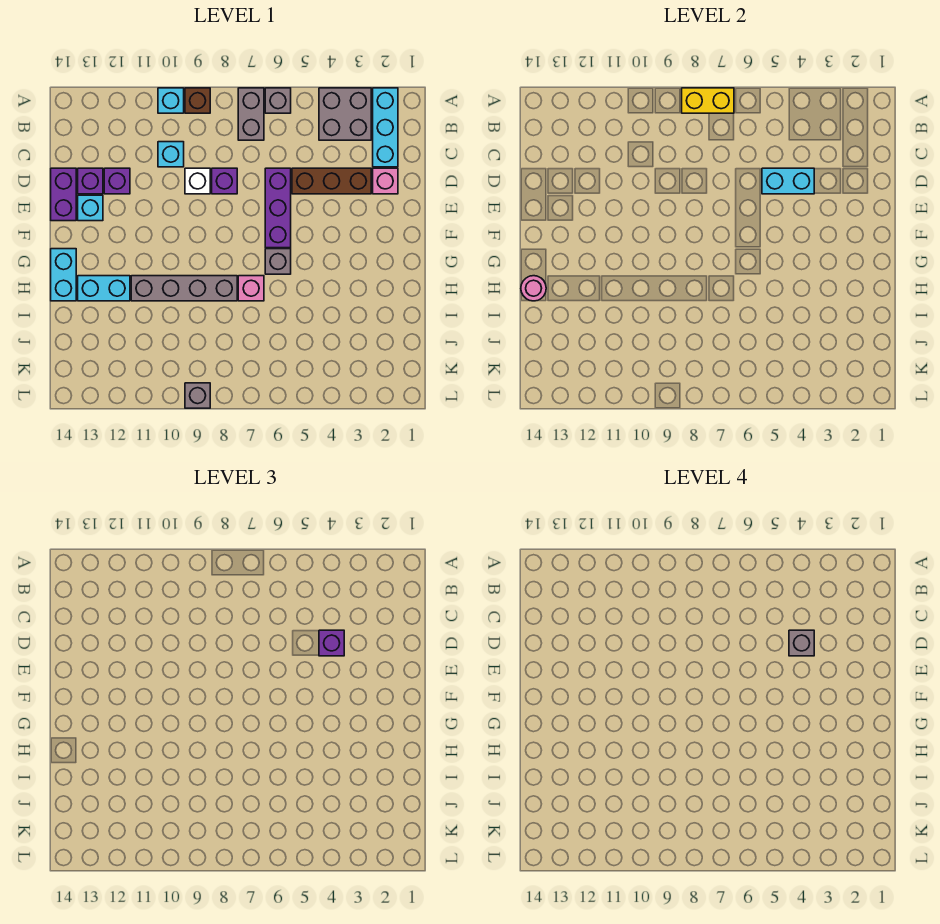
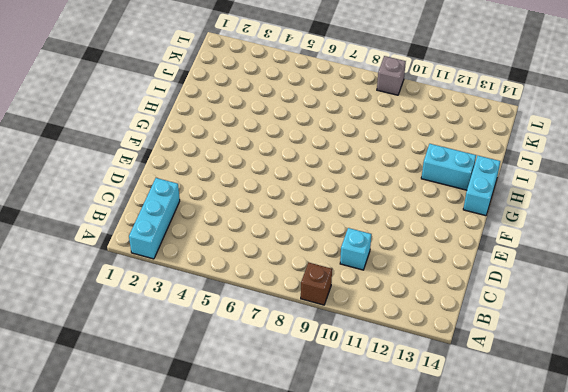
none -> grey 2x2 brick [319,88,371,140]
none -> grey 1x1 brick [265,88,291,113]
none -> grey 1x2 brick [238,88,264,140]

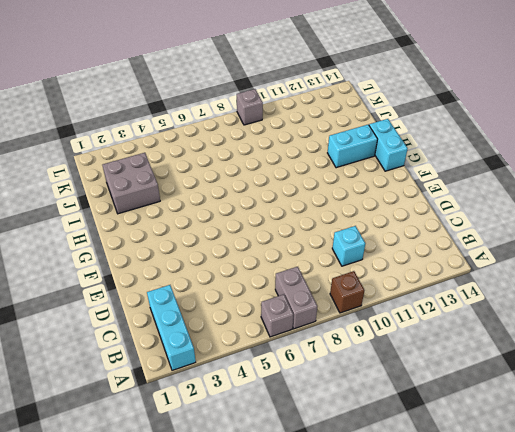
grey 2x2 brick [102,153,160,214] -> grey 2x2 brick moved to [319,88,371,140]
none -> cyan 1x1 brick [158,88,184,113]
none -> pink 1x1 brick [373,168,398,194]
none -> brown 1x3 brick [292,168,371,194]

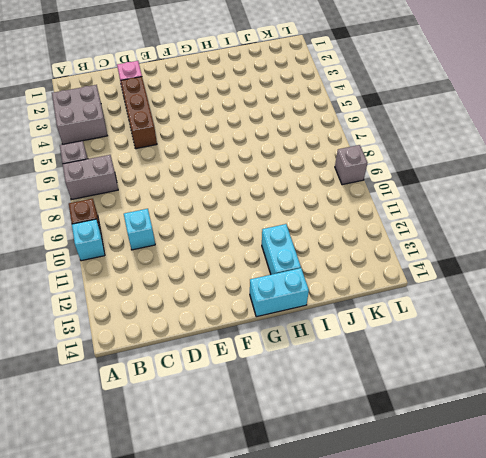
none -> cyan 1x3 brick [373,88,398,167]
none -> purple 1x3 brick [265,168,291,248]
none -> purple 1x1 brick [212,168,237,194]

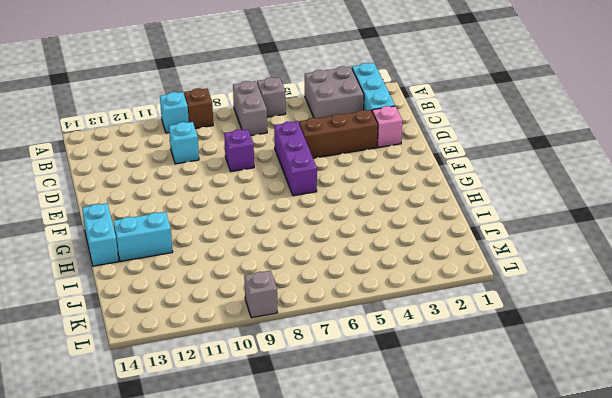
none -> white 1x1 brick [185,168,210,194]
none -> purple 1x1 brick [104,168,130,194]
none -> purple 1x1 brick [78,168,103,194]

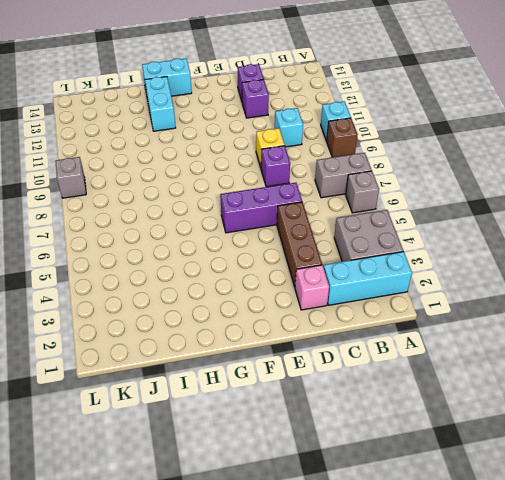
yellow 1x1 brick [256,128,285,168] -> white 1x1 brick [185,168,210,194]
none -> purple 1x2 brick [51,168,76,221]
none -> cyan 1x1 brick [78,195,103,221]
none -> grey 1x1 brick [265,249,291,274]

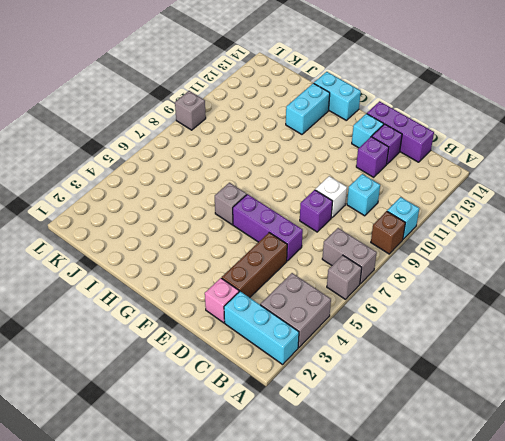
purple 1x3 brick [367,101,434,162] -> purple 1x2 brick [51,168,76,221]
none -> pink 1x1 brick [238,276,264,301]
none -> grey 1x4 brick [131,276,237,301]
none -> yellow 1x2 brick [682,88,734,113]

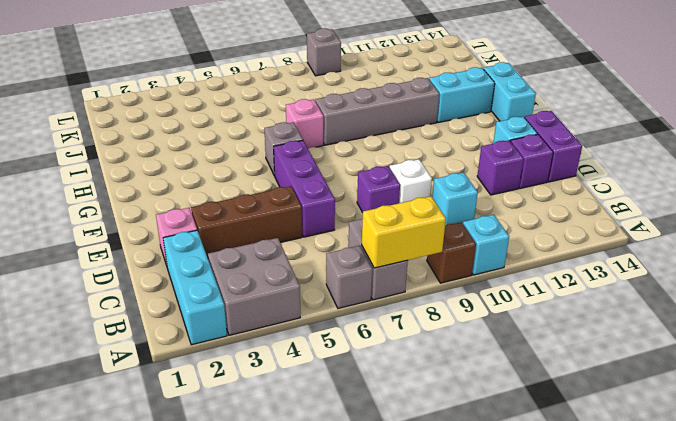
none -> cyan 1x2 brick [762,168,814,194]
none -> pink 1x1 round brick [521,276,546,301]
none -> purple 1x1 brick [319,630,344,656]

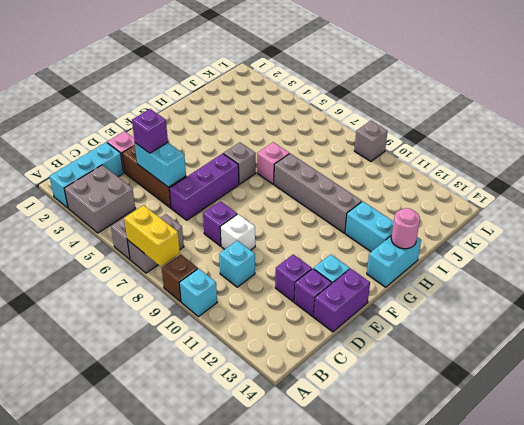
none -> grey 1x1 brick [789,630,814,656]

